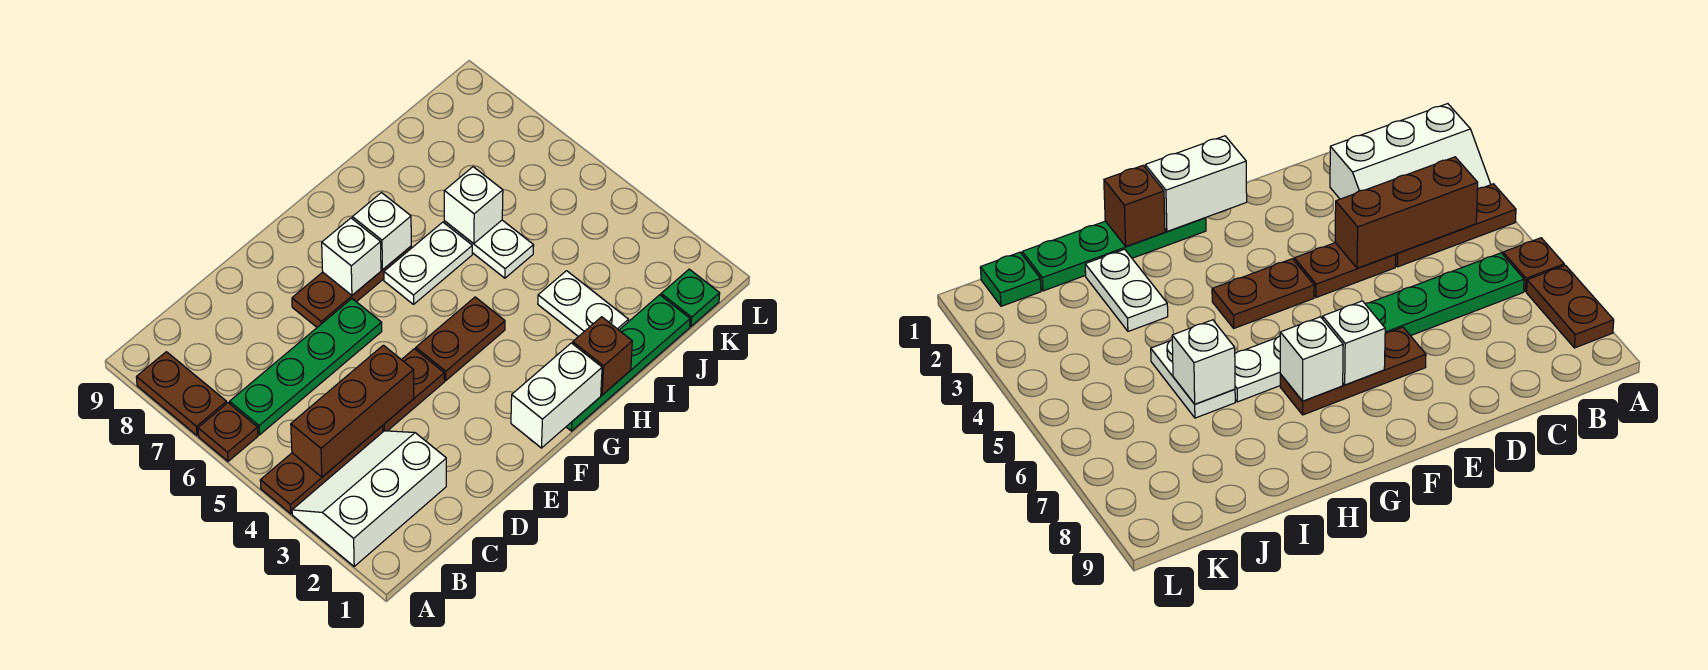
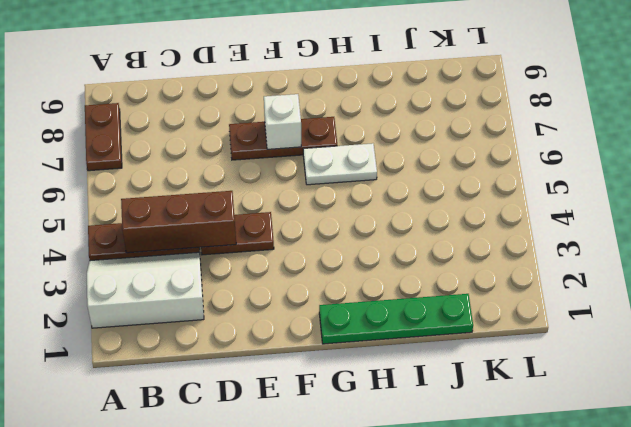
none -> brown 1x1 plate [198,403,258,461]
none -> green 1x4 plate [230,299,382,435]
none -> brown 1x2 plate [416,297,505,381]

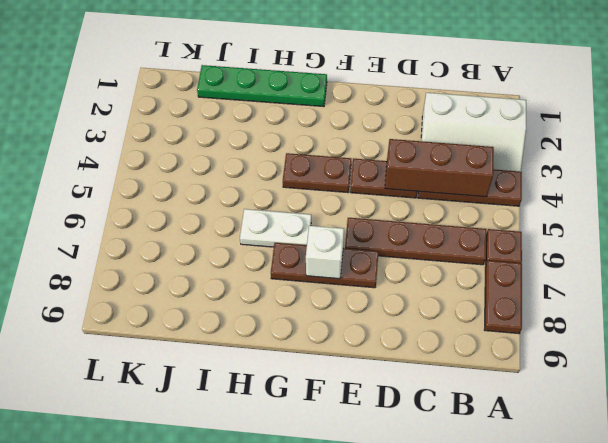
brown 1x4 plate [345,218,486,265] -> green 1x4 plate [230,299,382,435]
none -> white 1x2 plate [538,271,628,337]
none -> white 1x2 plate [444,220,534,278]
none -> green 1x1 plate [661,269,720,326]

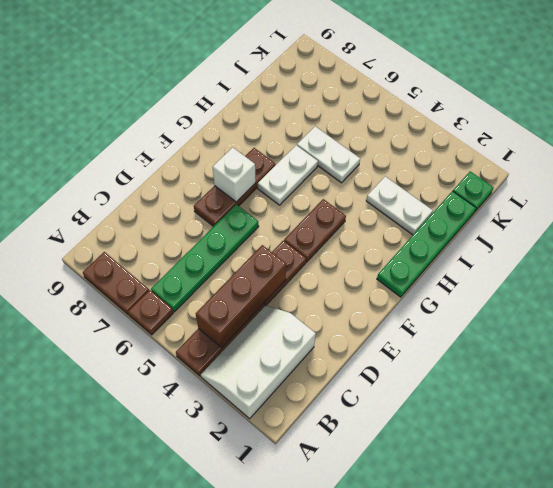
none -> white 1x2 brick [511,343,602,448]
none -> white 1x1 brick [352,193,411,270]
none -> brown 1x1 brick [573,317,632,395]

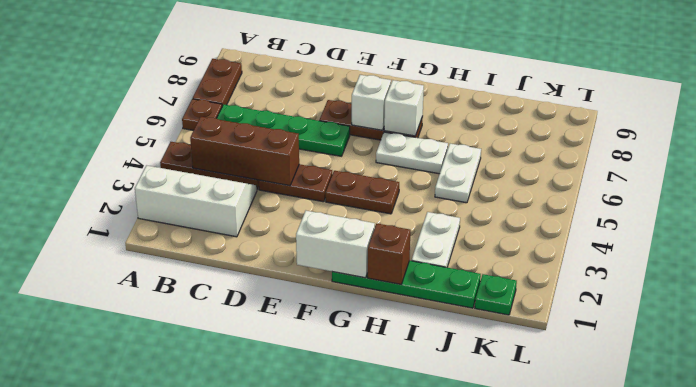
none -> white 1x1 brick [444,167,503,244]

